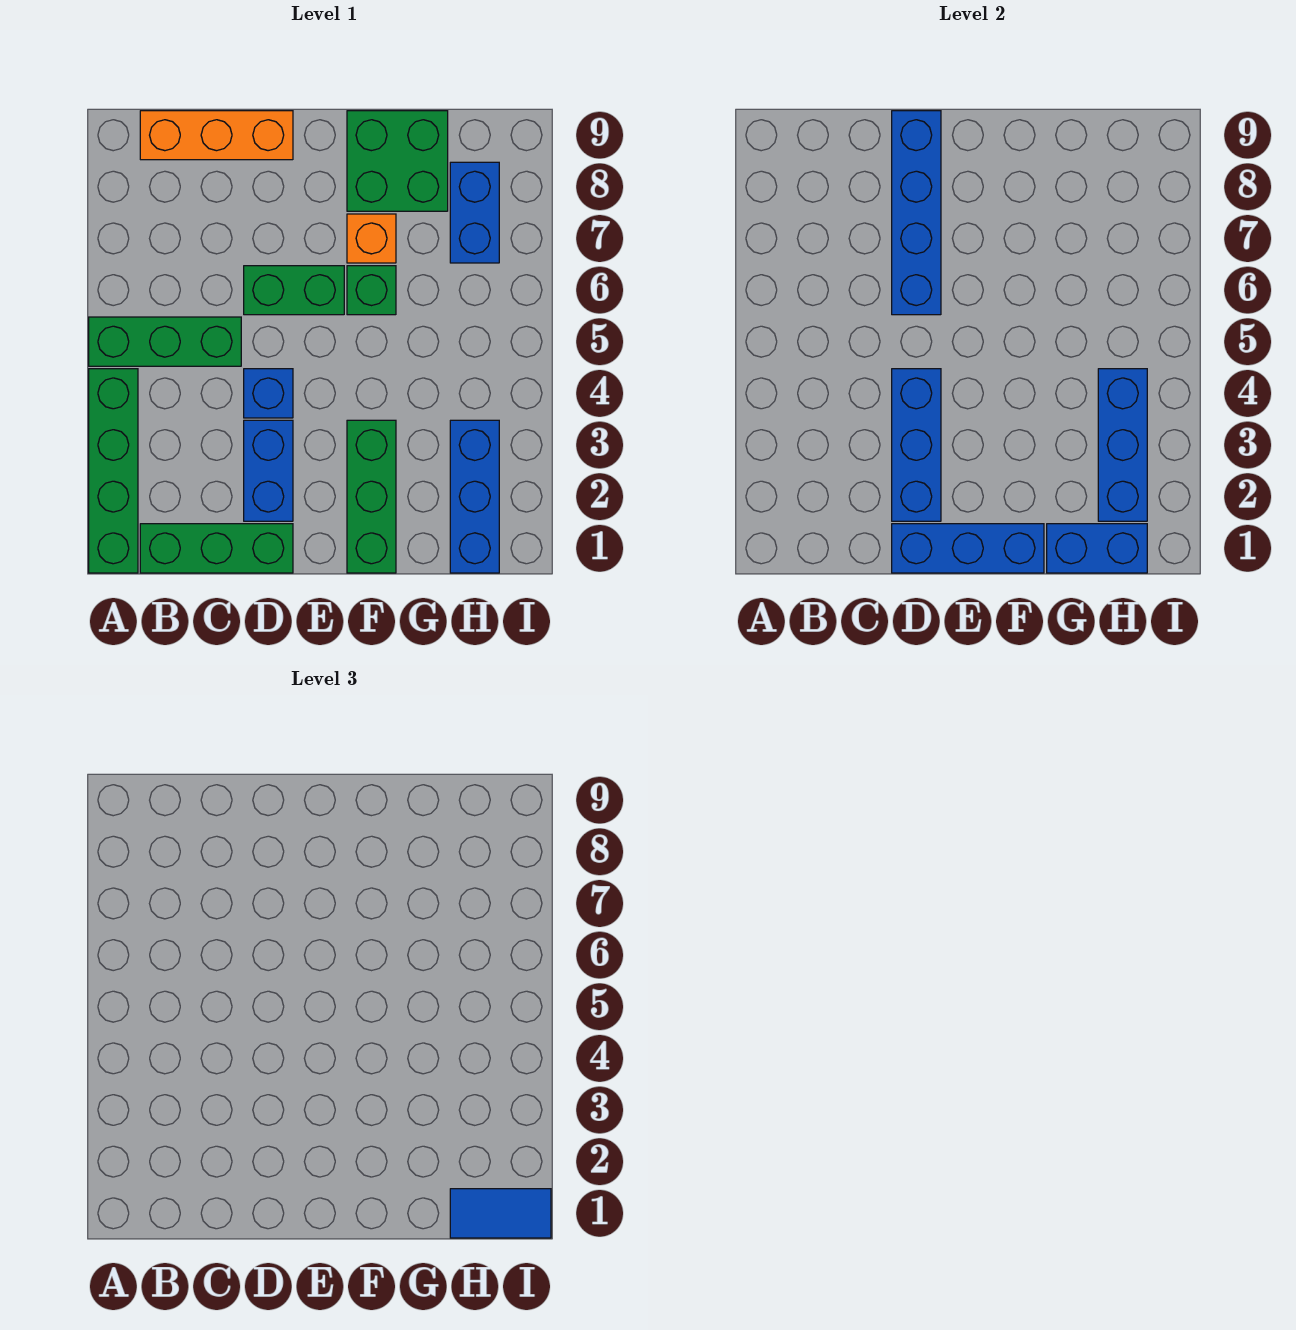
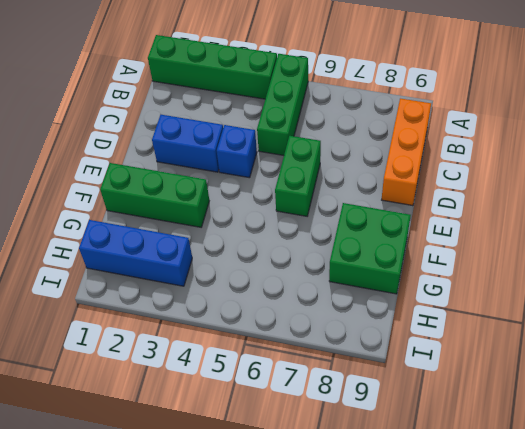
none -> green 1x3 brick [140,524,293,573]
none -> green 1x1 brick [347,266,396,315]
none -> orange 1x1 brick [347,214,396,263]

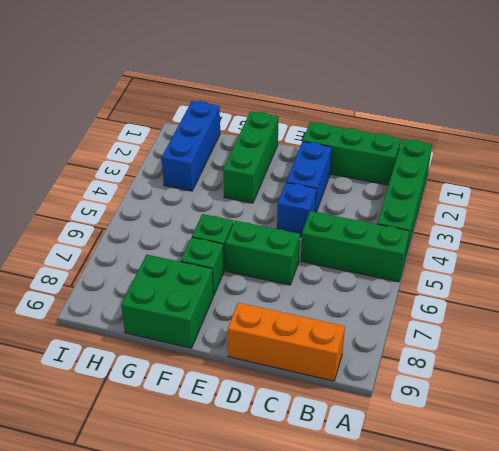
green 1x1 brick [181,237,224,296] -> orange 1x1 brick [347,214,396,263]
none -> blue 1x2 brick [450,162,499,263]
none -> blue 1x3 brick [892,524,1044,573]
none -> blue 1x3 brick [892,369,941,521]

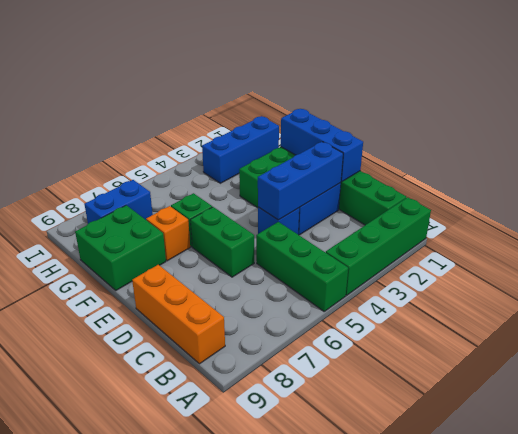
none -> blue 1x4 brick [892,111,941,315]
none -> blue 1x2 brick [1047,524,1147,573]
none -> blue 1x3 brick [1098,369,1147,521]

